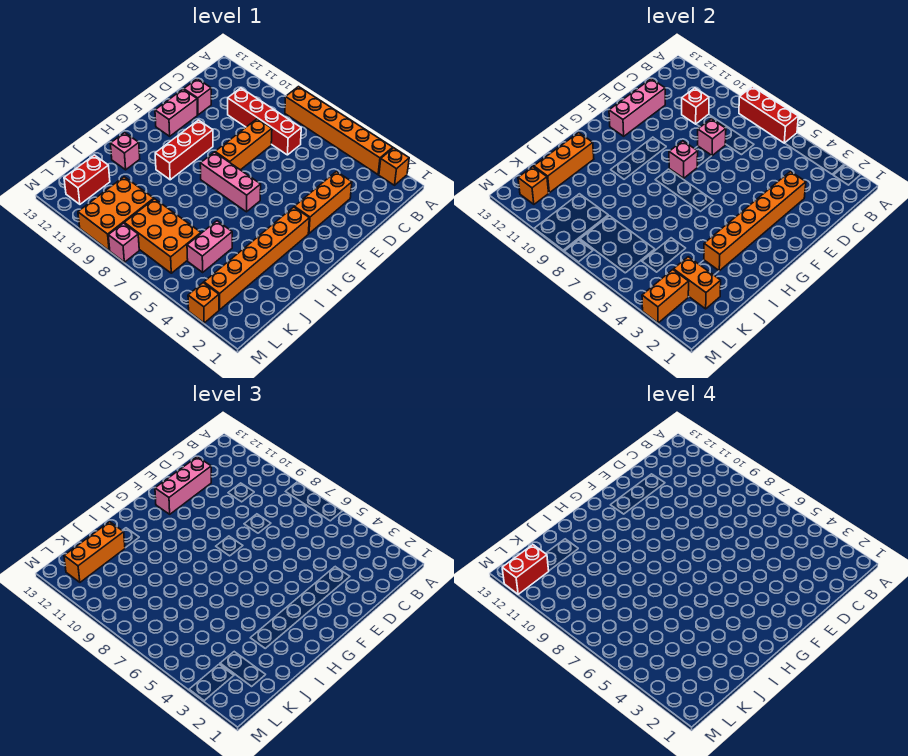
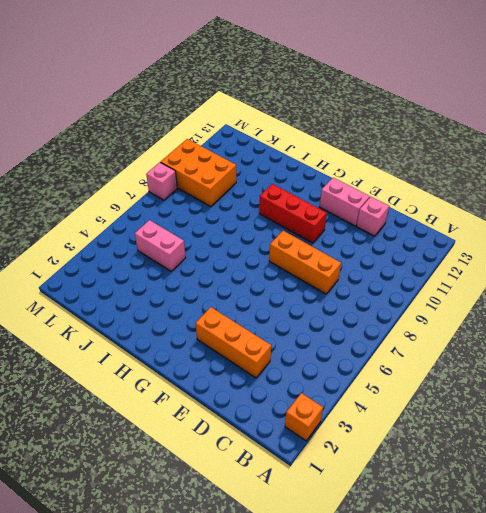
none -> orange 1x6 brick [285,87,393,175]
none -> red 1x4 brick [228,88,301,155]
none -> orange 1x6 brick [204,207,309,310]
none -> pink 1x3 brick [200,152,261,212]

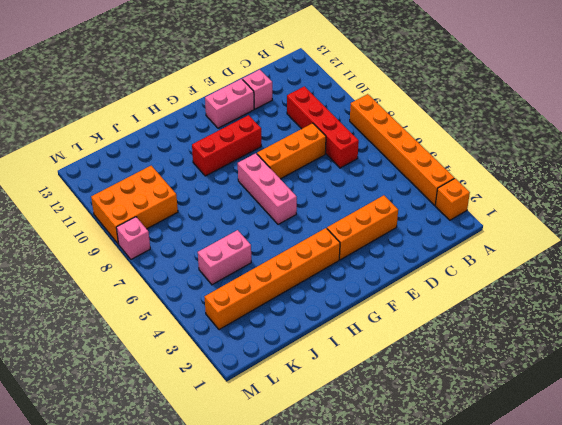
none -> pink 1x1 brick [110,133,140,170]
none -> orange 2x3 brick [124,199,201,273]
none -> red 1x2 brick [64,155,110,204]
none -> orange 1x1 brick [188,283,219,323]

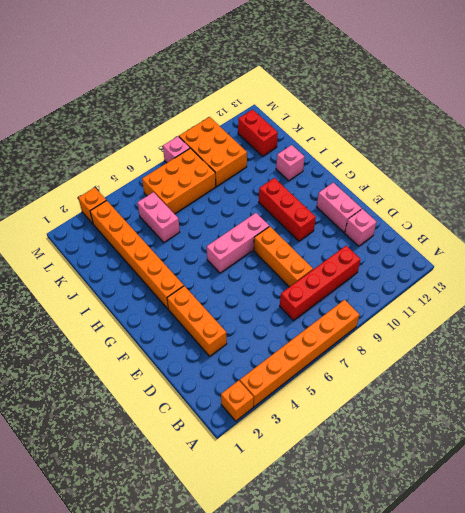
none -> red 1x3 brick [739,87,798,143]
none -> red 1x1 brick [682,88,709,124]
none -> orange 1x6 brick [704,171,806,271]
none -> pink 1x1 brick [698,119,726,156]

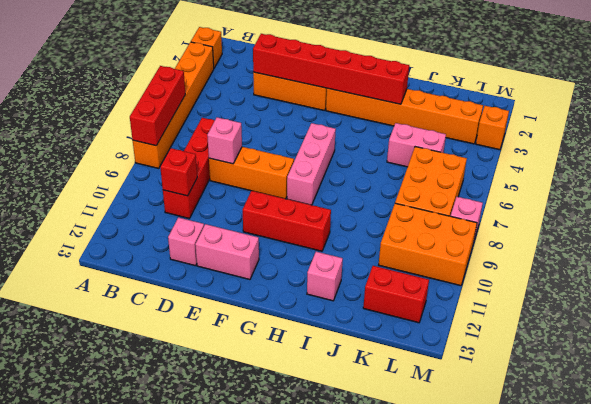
red 1x6 brick [253,34,409,104] -> orange 1x6 brick [704,171,806,271]
none -> pink 1x3 brick [609,79,665,136]
none -> pink 1x1 brick [669,141,698,178]
none -> orange 1x3 brick [534,133,594,193]
none -> orange 1x2 brick [674,257,721,309]

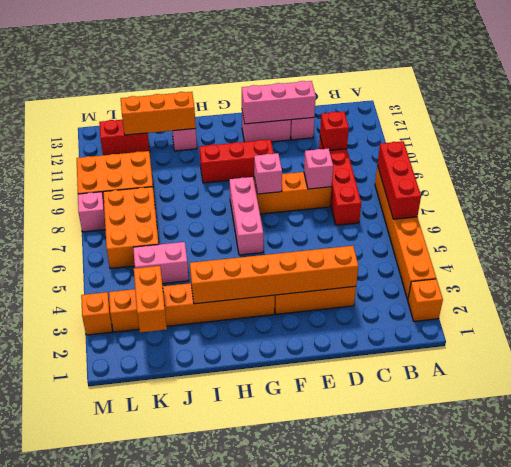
none -> orange 1x2 brick [642,270,689,323]
none -> orange 1x1 brick [518,167,549,204]
none -> pink 1x3 brick [155,457,211,514]
none -> orange 1x3 brick [64,522,125,582]

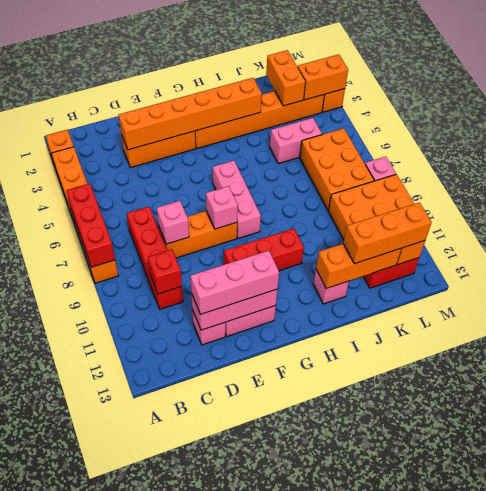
none -> red 1x2 brick [502,545,549,594]

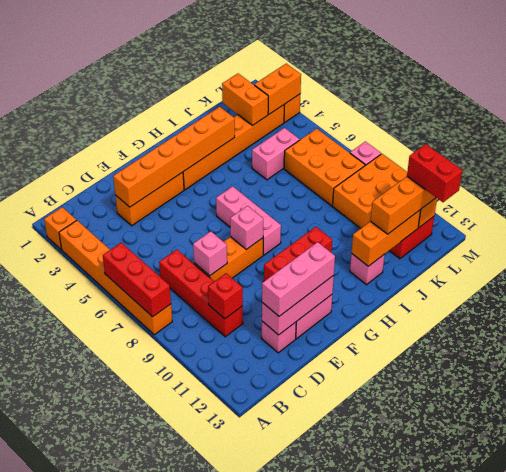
red 1x2 brick [407,144,462,202] -> red 1x2 brick turned to [502,545,549,594]

